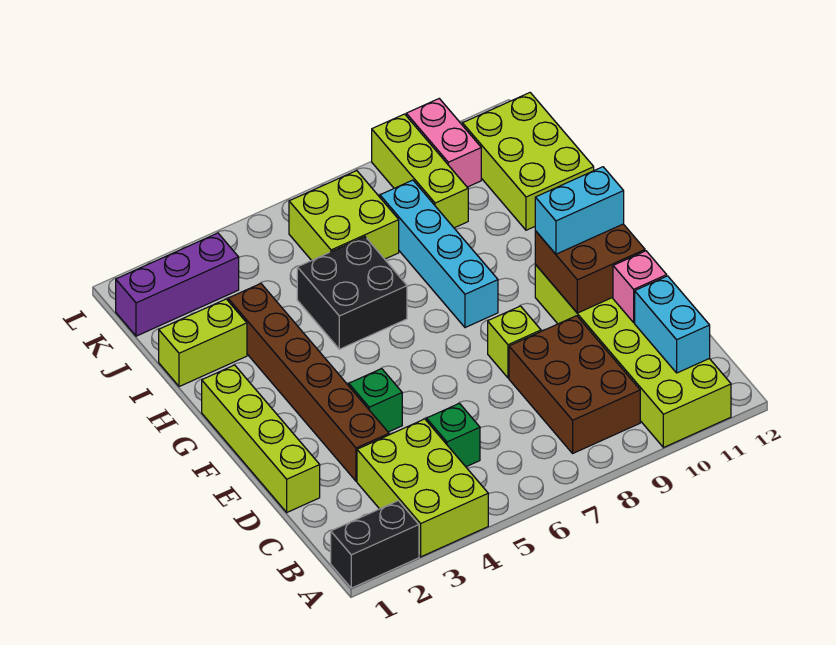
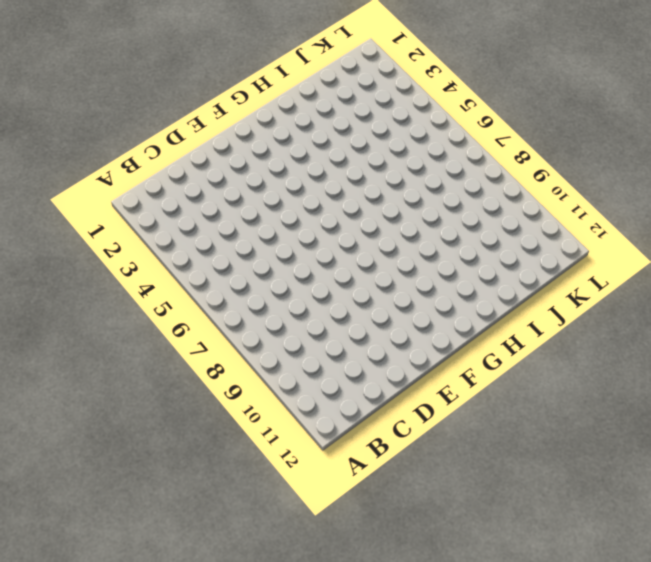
none -> black 1x2 brick [331,501,419,588]
none -> lime 2x3 brick [357,419,488,557]
none -> lime 2x6 brick [535,265,731,448]

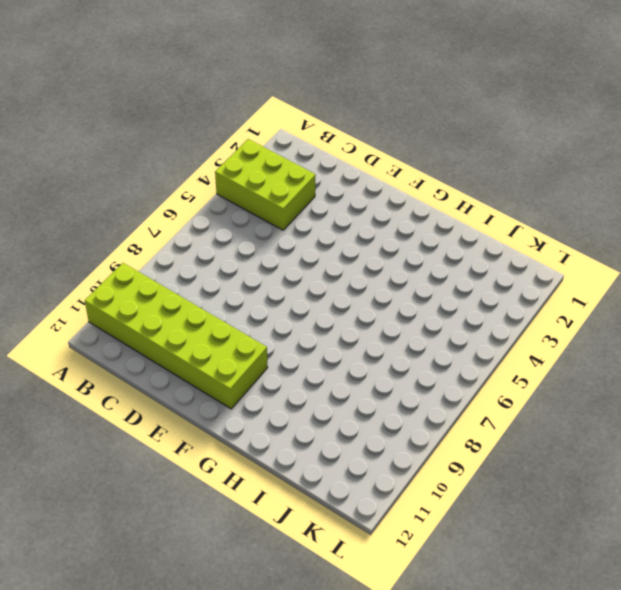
none -> black 1x2 brick [331,501,419,588]
none -> brown 2x3 brick [509,316,640,453]
none -> green 1x1 brick [426,403,480,467]

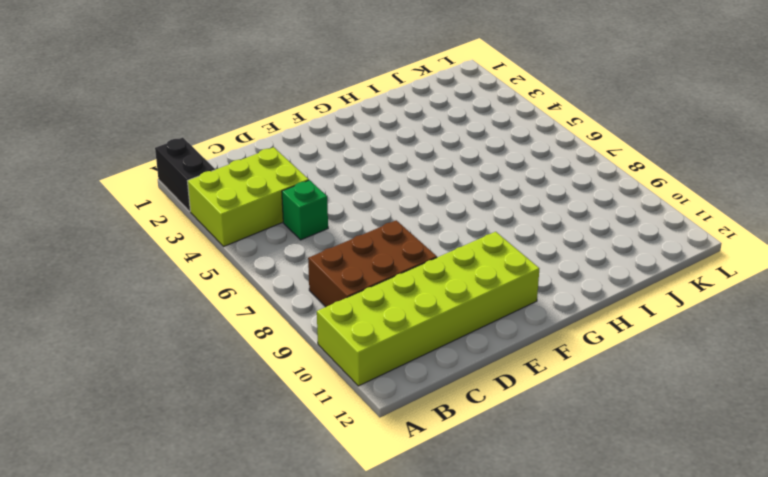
none -> lime 1x4 brick [202,365,320,512]
none -> brown 1x6 brick [228,284,389,481]
none -> green 1x1 brick [349,369,402,432]

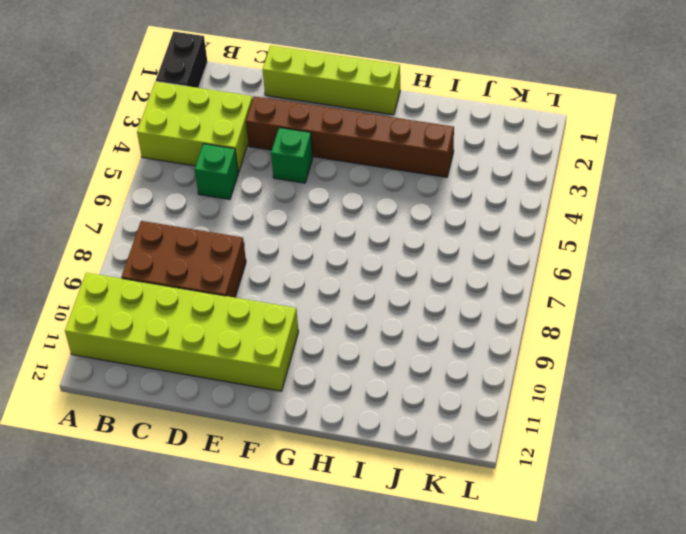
none -> lime 1x1 brick [488,306,541,378]
none -> cyan 1x4 brick [380,180,498,328]
none -> black 2x2 brick [297,237,407,349]

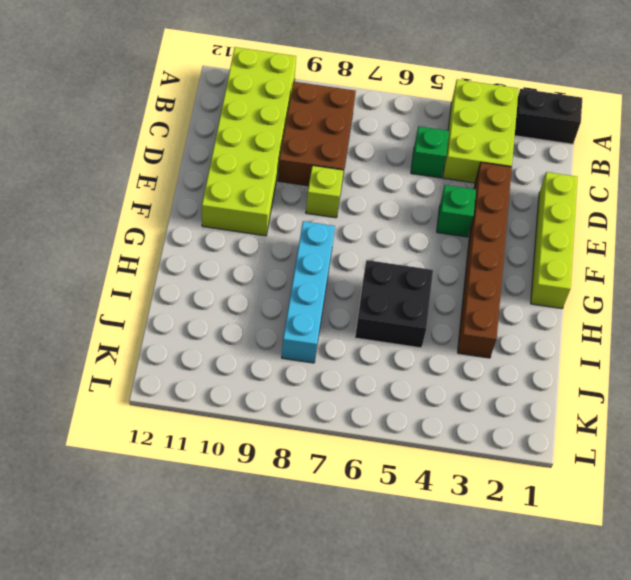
none -> lime 1x2 brick [159,299,247,387]
none -> lime 2x3 brick [463,93,594,230]
none -> lime 2x2 brick [289,171,399,260]

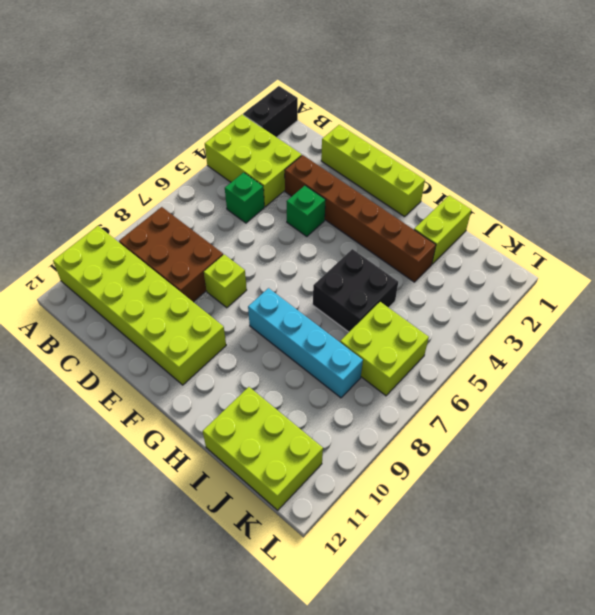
none -> lime 1x3 brick [372,114,468,228]
none -> purple 1x3 brick [116,233,239,336]
none -> pink 1x2 brick [406,99,481,187]

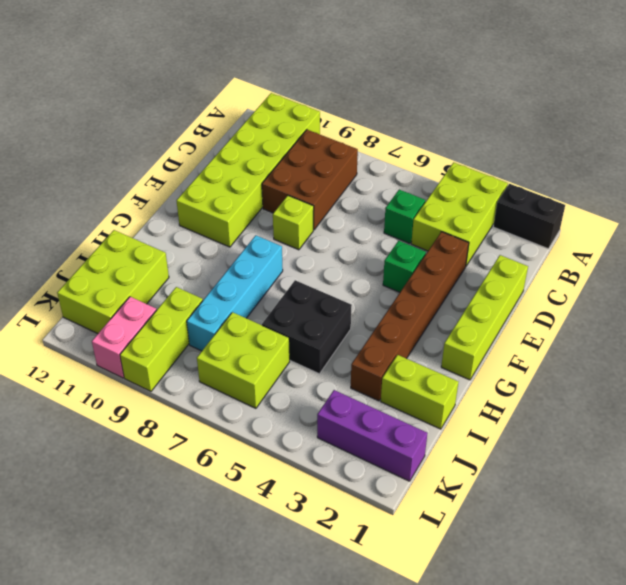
none -> cyan 1x2 brick [635,276,710,373]
none -> pink 1x1 brick [613,251,667,322]
none -> brown 2x2 brick [535,224,645,313]

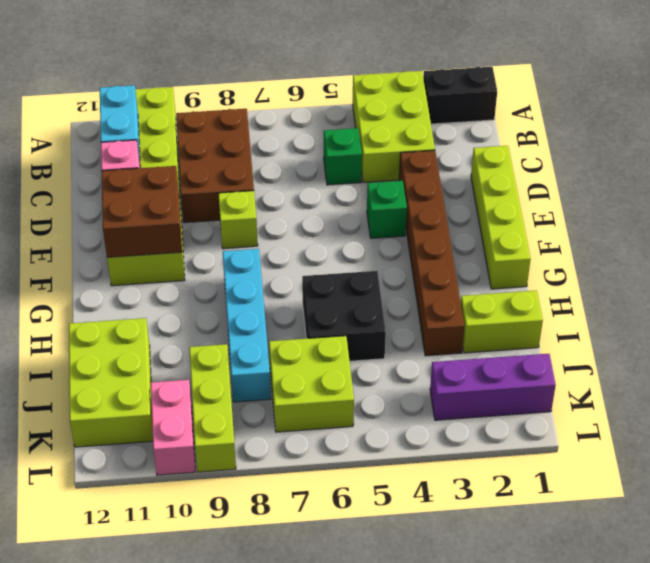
none -> cyan 1x2 brick [535,167,624,254]

